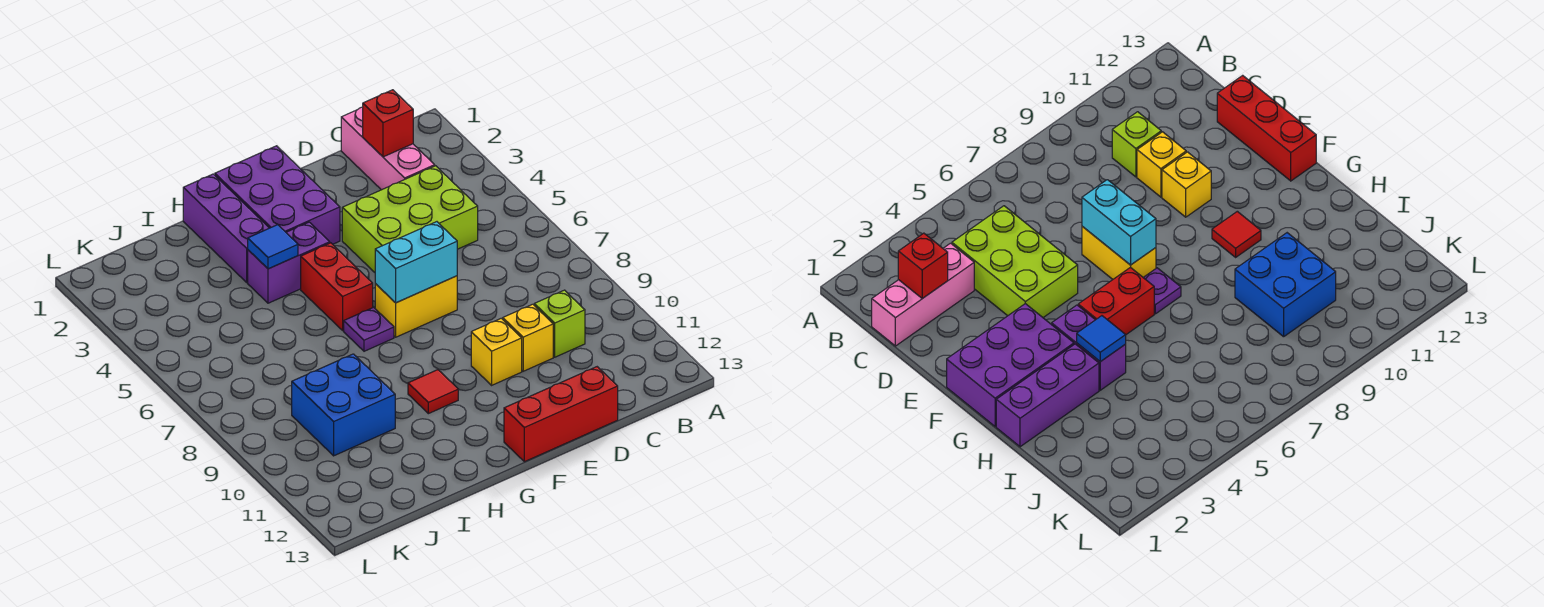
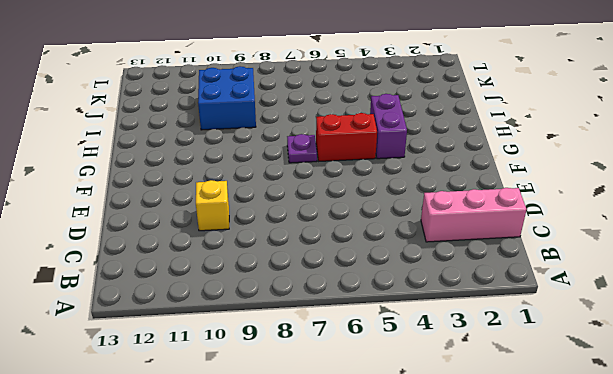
none -> lime 2x3 brick [342,166,478,272]
none -> lime 1x1 brick [534,290,585,357]
none -> red 1x3 brick [504,367,618,462]

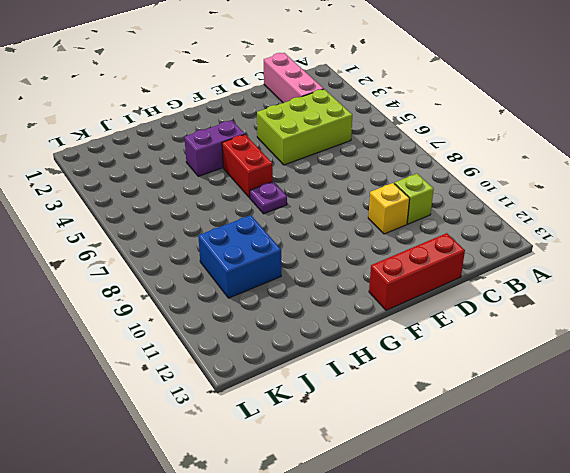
none -> yellow 1x2 brick [375,276,457,337]
none -> yellow 1x1 brick [471,318,522,385]
none -> purple 2x3 brick [215,146,340,244]

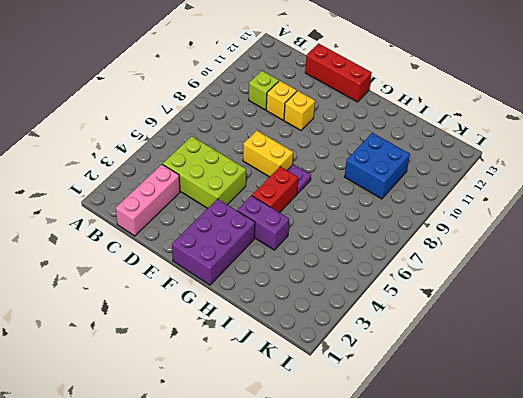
none -> red 1x1 tile [408,370,458,414]
none -> purple 1x3 brick [183,174,269,282]
none -> red 1x1 brick [363,90,413,157]

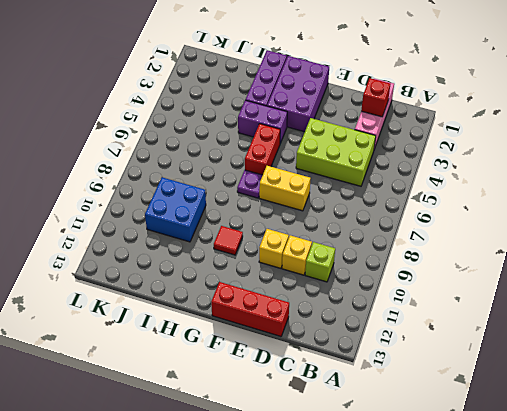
none -> cyan 1x2 brick [375,222,457,303]
none -> blue 1x1 tile [248,225,298,269]

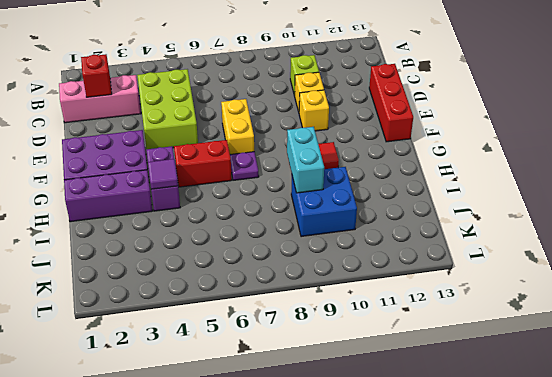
purple 1x1 tile [148,159,178,189] -> blue 1x1 tile [248,225,298,269]
cyan 1x2 brick [287,127,324,193] -> cyan 1x2 brick moved to [375,222,457,303]

